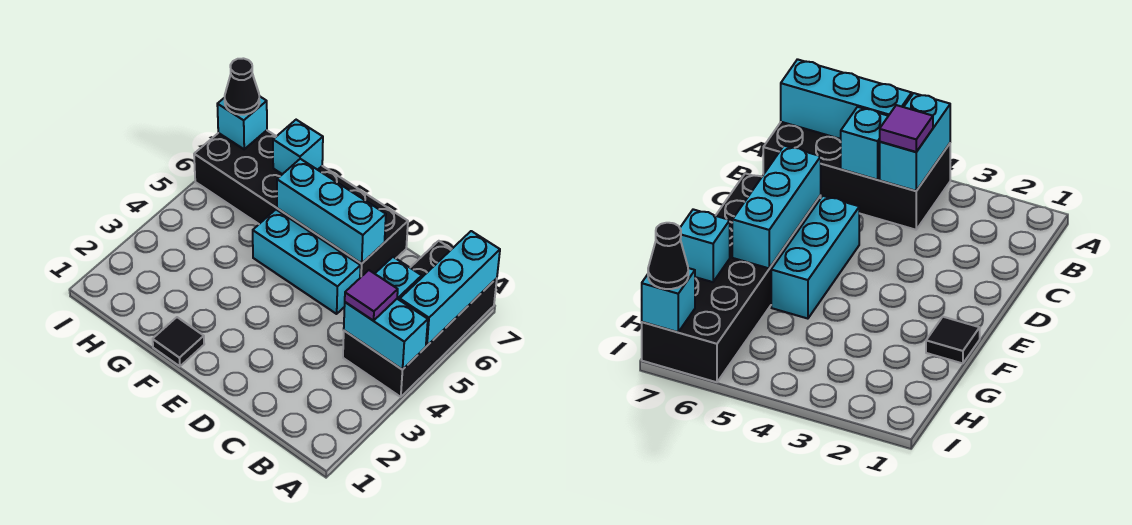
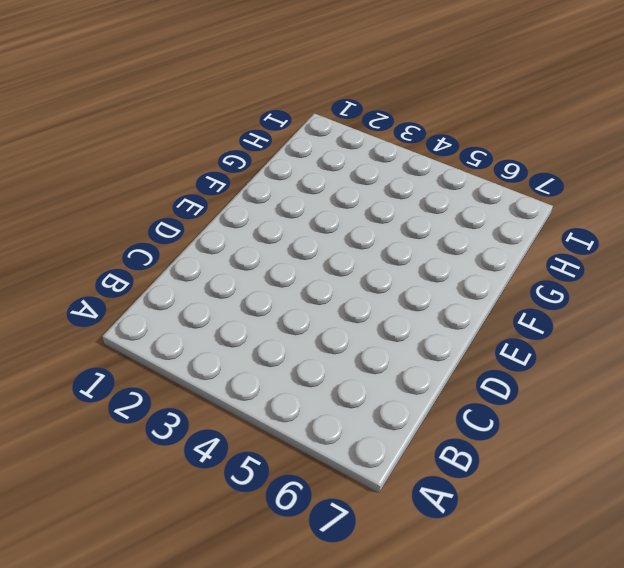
none -> black 2x4 brick [343,241,497,397]
none -> cyan 1x3 brick [253,210,361,314]
none -> black 2x6 brick [194,130,408,278]

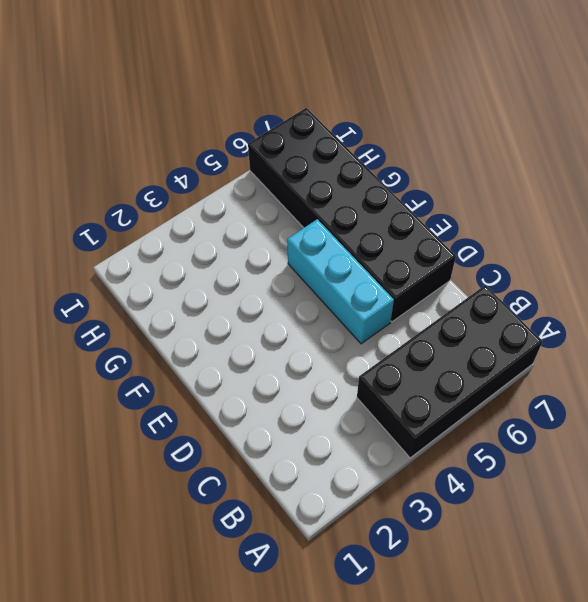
none -> black 1x1 tile [153,317,204,366]
none -> cyan 1x2 brick [344,299,428,370]
none -> cyan 1x3 brick [400,231,500,346]

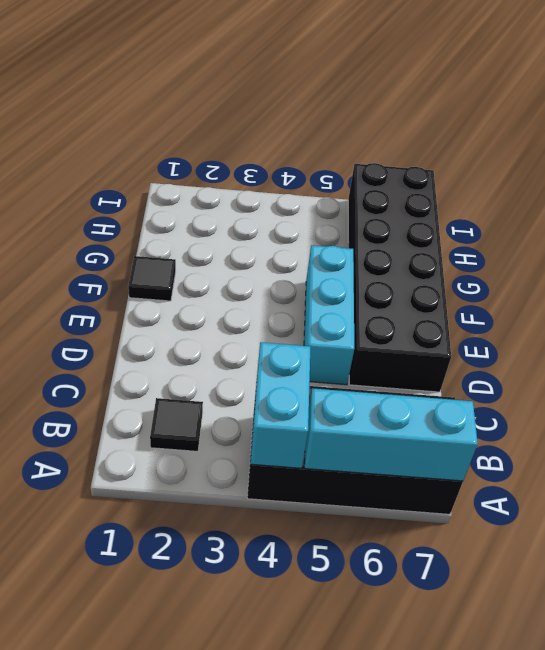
black 1x1 tile [150,398,203,451] -> none
none -> cyan 1x1 brick [375,257,422,300]
none -> cyan 1x3 brick [277,159,386,264]
none -> cyan 1x1 brick [273,120,323,174]

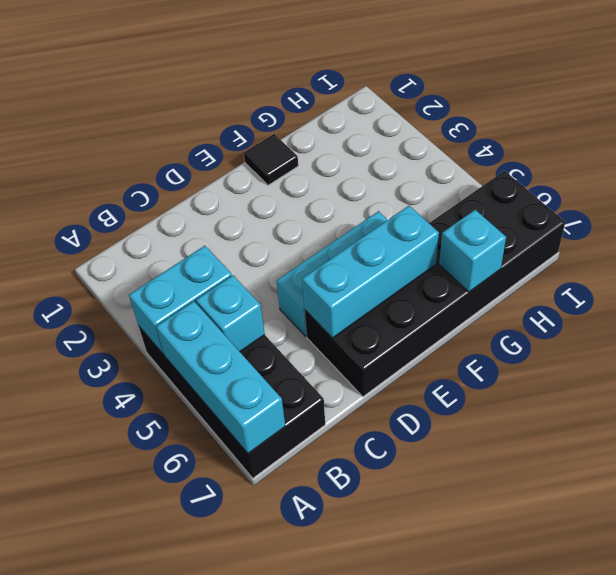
none -> cyan 1x1 brick [217,96,267,149]
none -> purple 1x1 tile [345,270,398,321]
none -> black 1x1 cone [225,58,260,115]

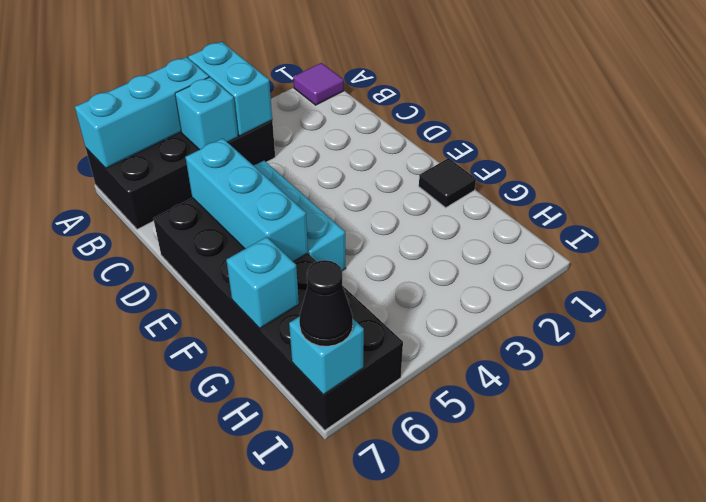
purple 1x1 tile [293,63,344,105] -> purple 1x1 tile moved to [345,270,398,321]

